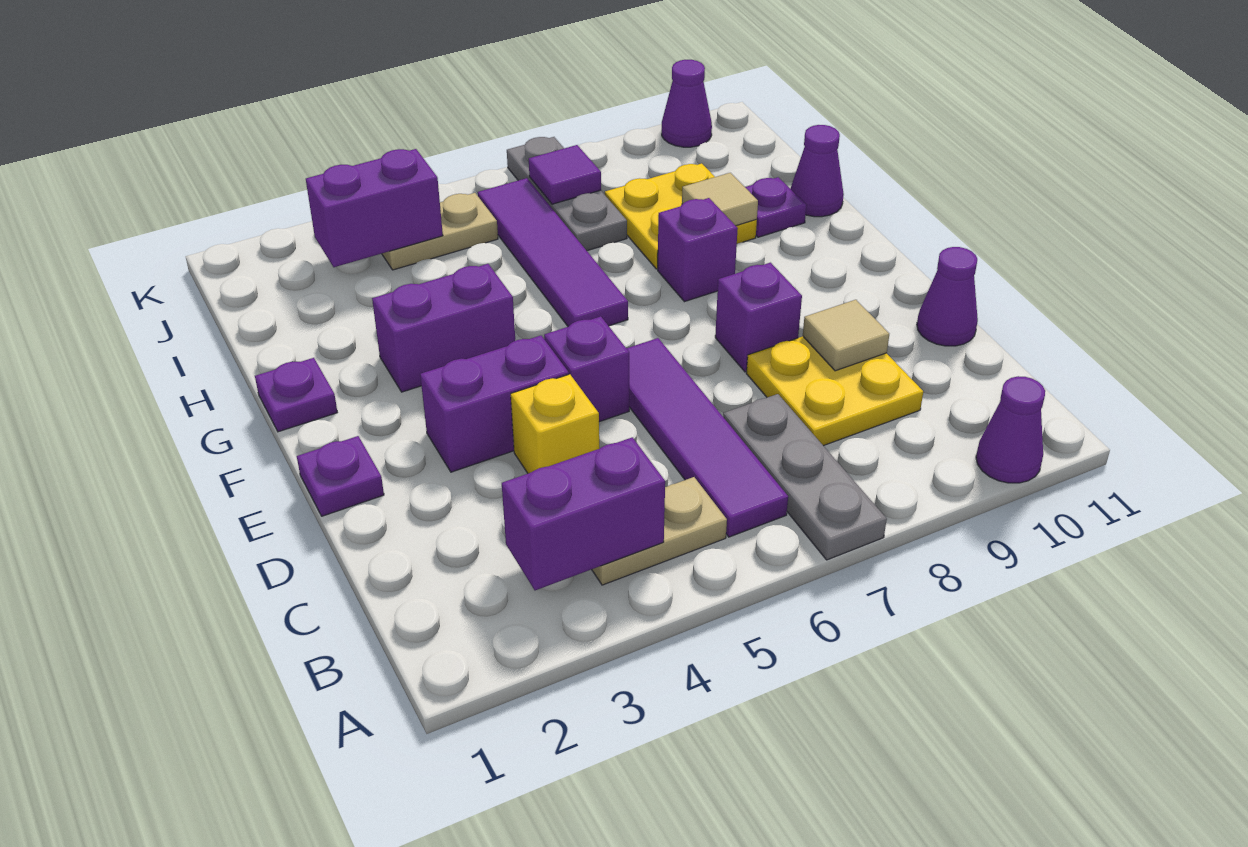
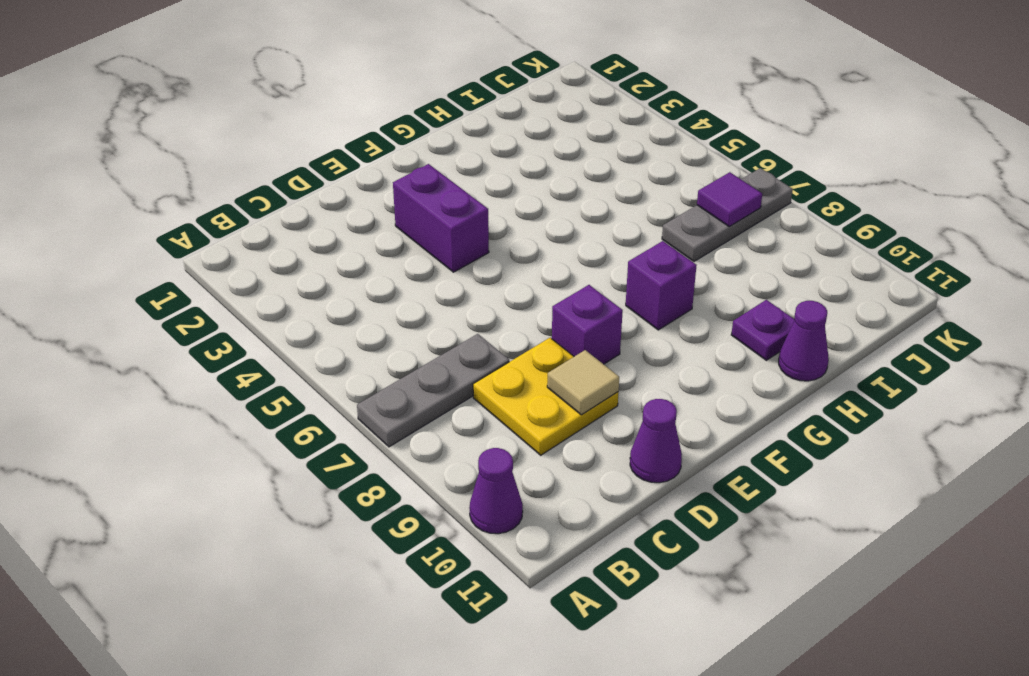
none -> tan 1x2 plate [592,477,727,585]
none -> purple 1x4 tile [626,338,788,537]
none -> yellow 1x1 brick [511,374,599,473]

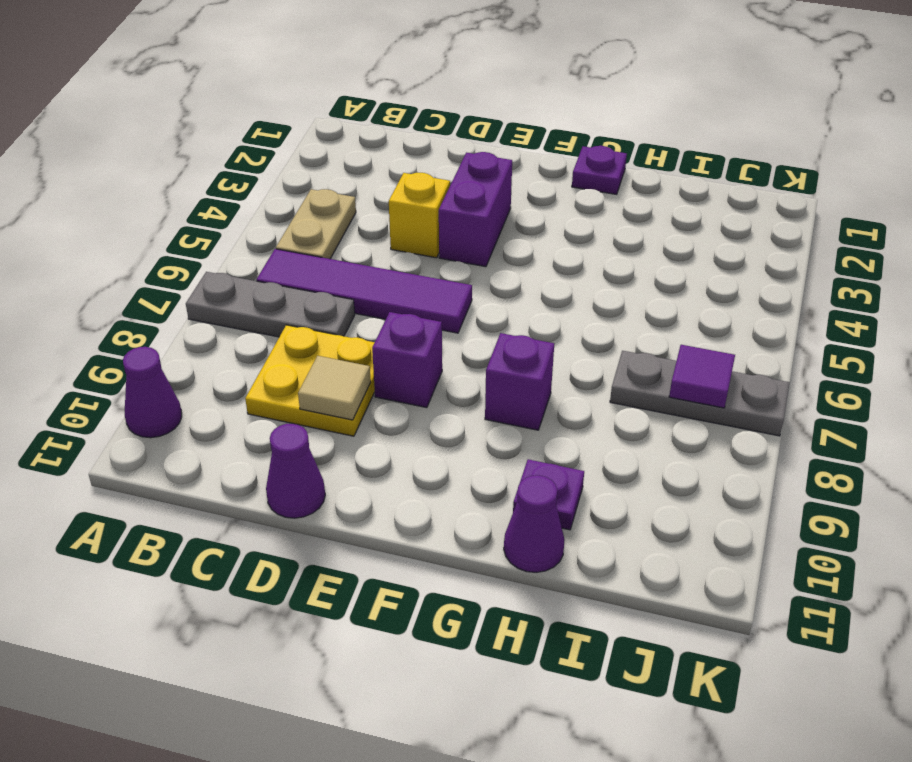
none -> purple 1x1 plate [297,436,384,516]
none -> purple 1x1 brick [544,316,629,422]
none -> purple 1x2 brick [372,264,515,392]

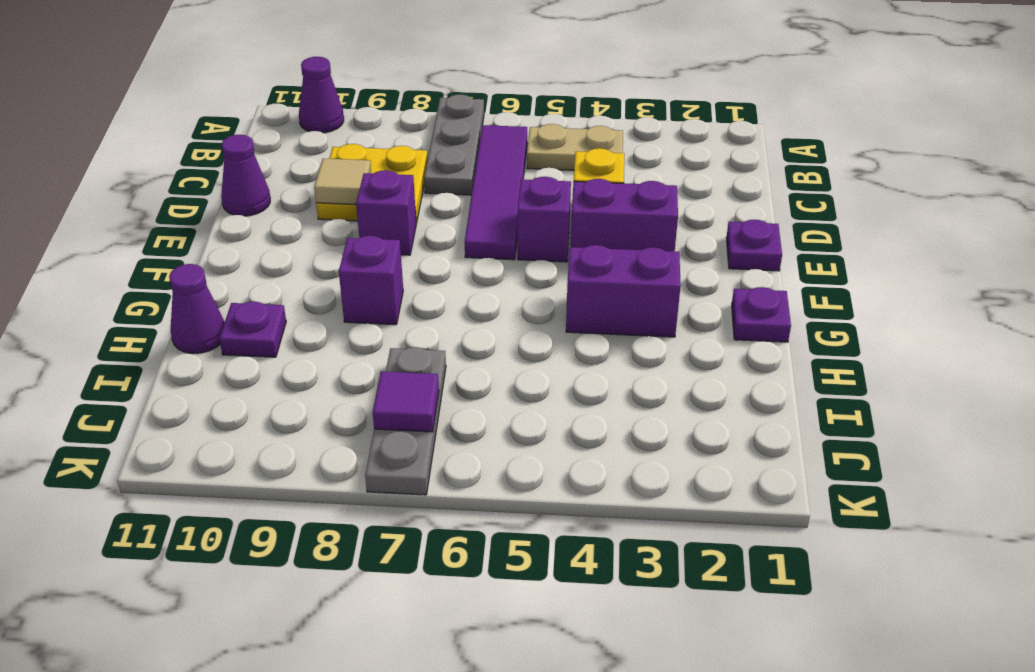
none -> purple 1x4 tile [478,178,628,327]
none -> yellow 2x2 plate [605,163,757,269]
none -> tan 1x2 plate [382,193,498,270]

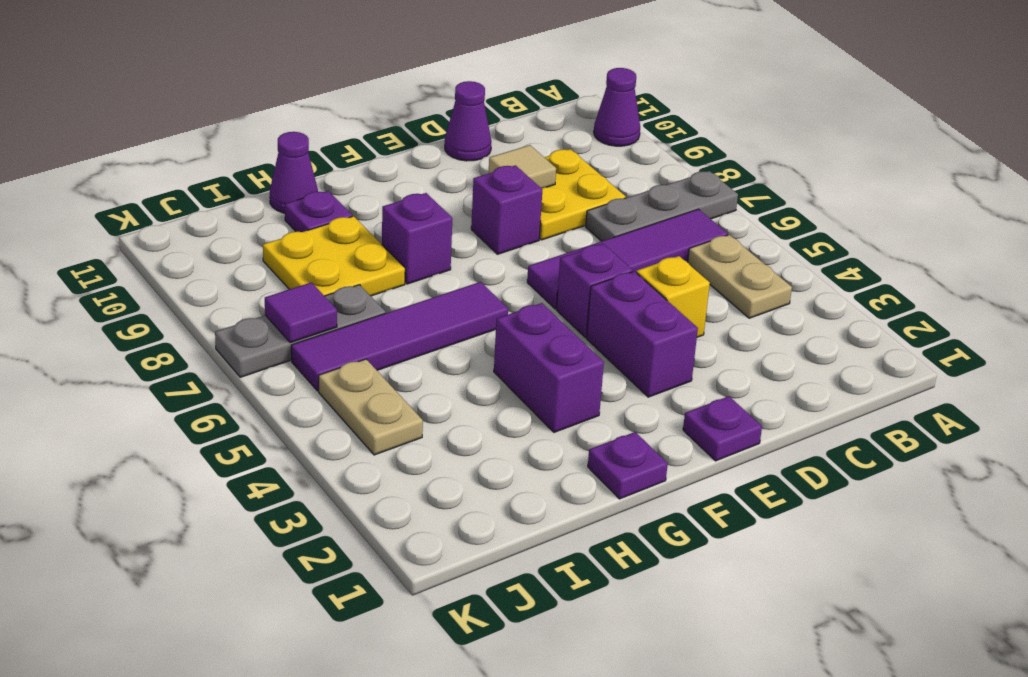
none -> purple 1x1 cone [662,60,712,147]
none -> purple 1x2 brick [502,437,665,590]
none -> tan 1x1 tile [682,173,758,226]

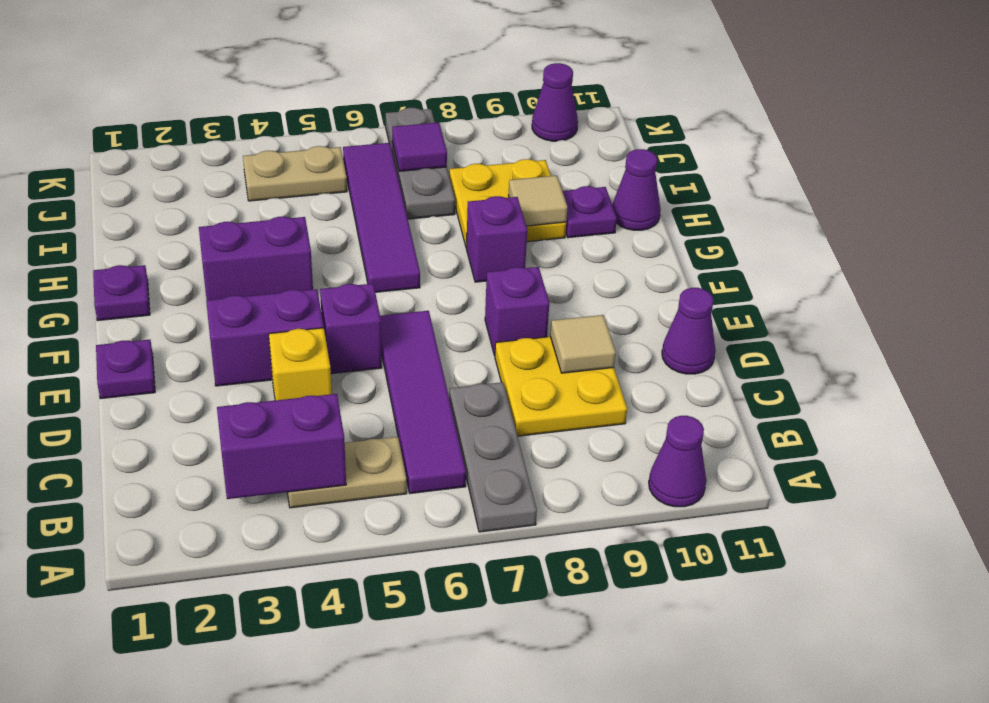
none -> purple 1x2 brick [306,149,443,267]

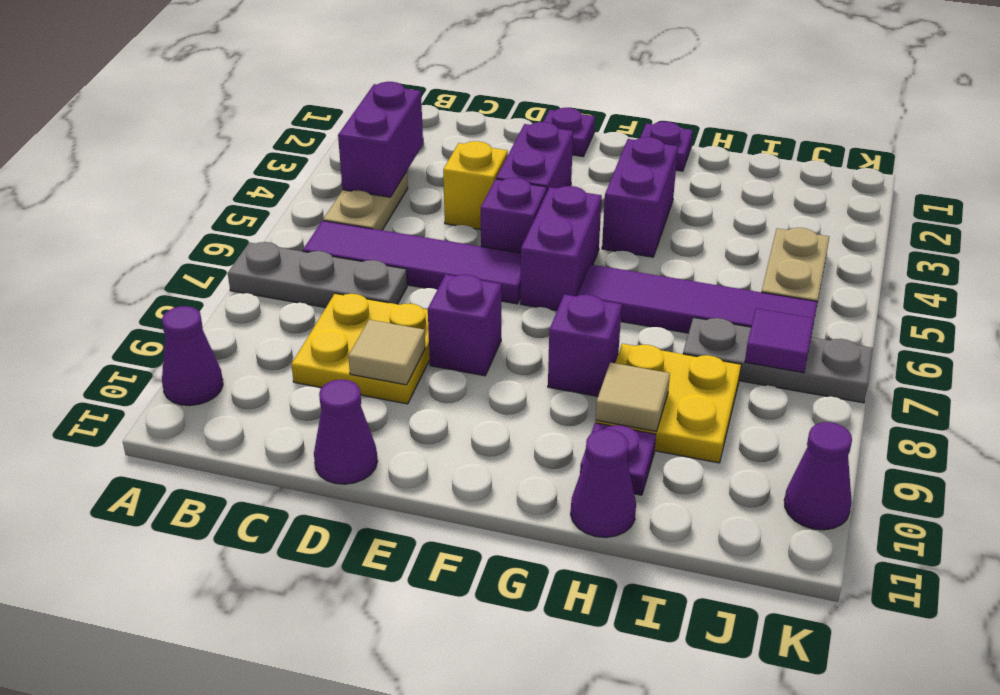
purple 1x2 brick [520,186,602,311] -> purple 1x2 brick moved to [306,149,443,267]

